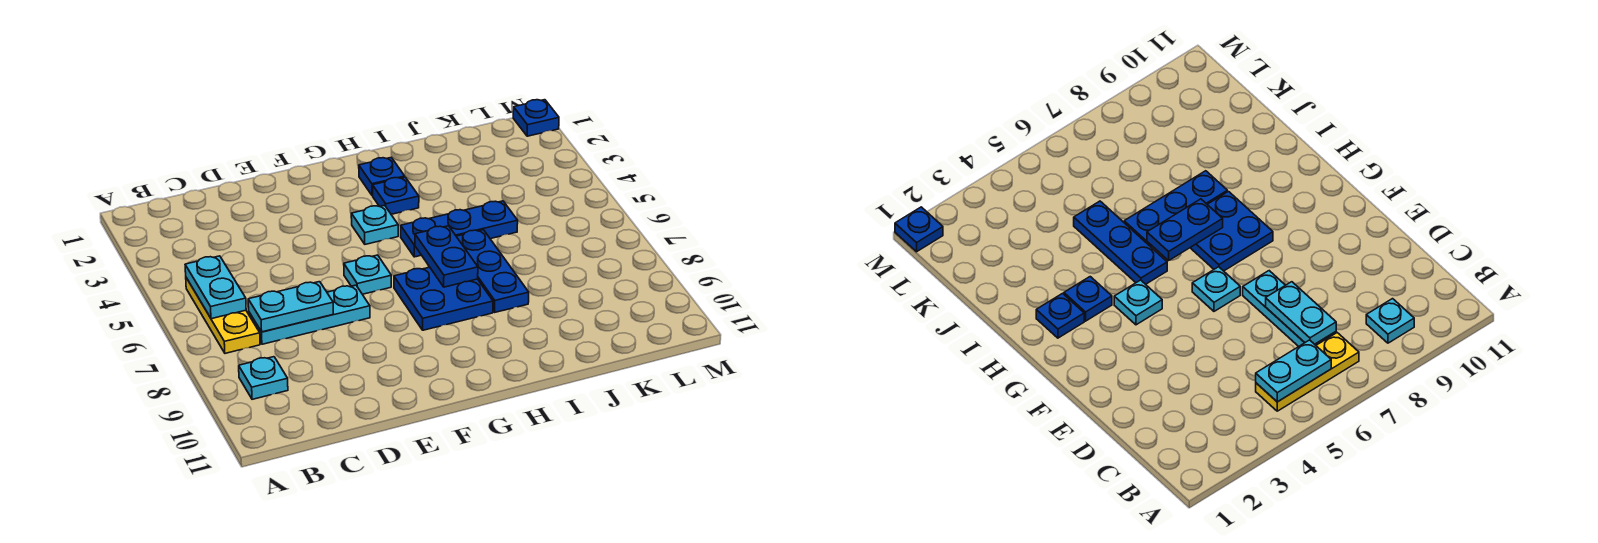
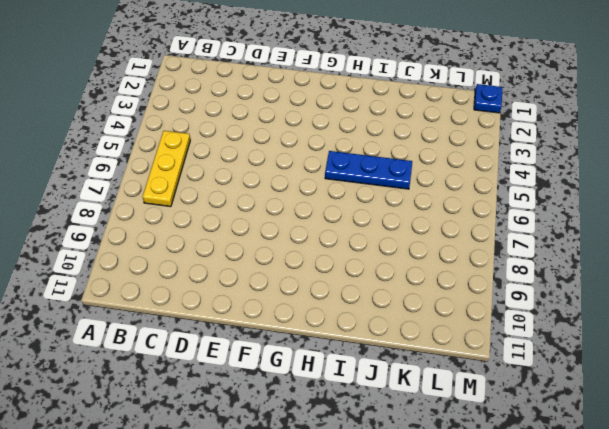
none -> cyan 1x1 plate [239,357,288,399]
none -> cyan 1x3 plate [249,285,370,344]
none -> cyan 1x1 plate [344,255,391,294]

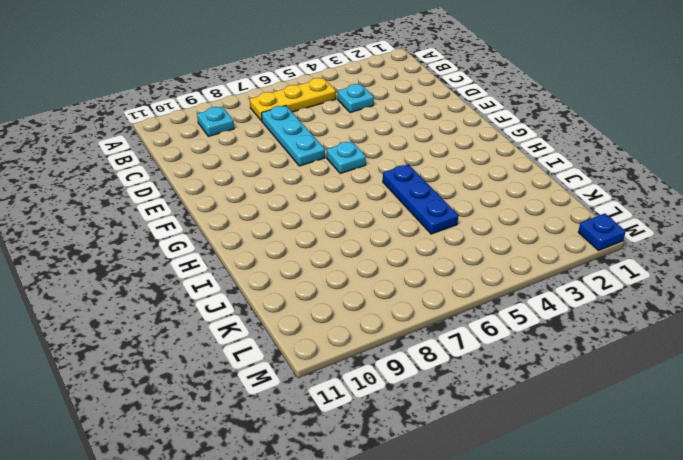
cyan 1x1 plate [338,84,374,113] -> cyan 1x1 plate moved to [351,205,398,244]
none -> blue 2x2 plate [394,267,493,330]
none -> blue 1x1 plate [359,158,405,195]
none -> blue 1x1 plate [373,177,419,214]

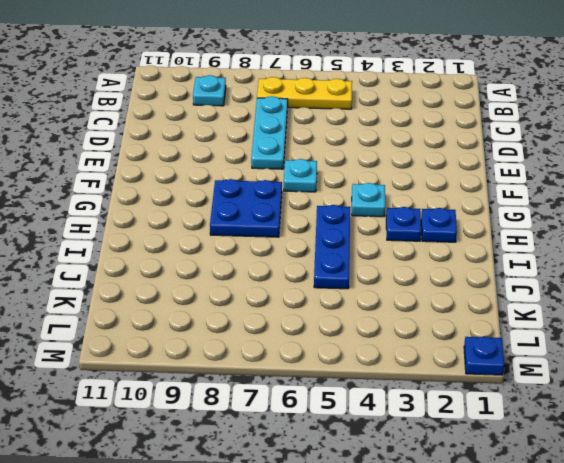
none -> blue 1x3 plate [456,230,529,312]
none -> cyan 1x2 plate [185,256,246,319]
none -> cyan 1x2 plate [248,282,333,332]

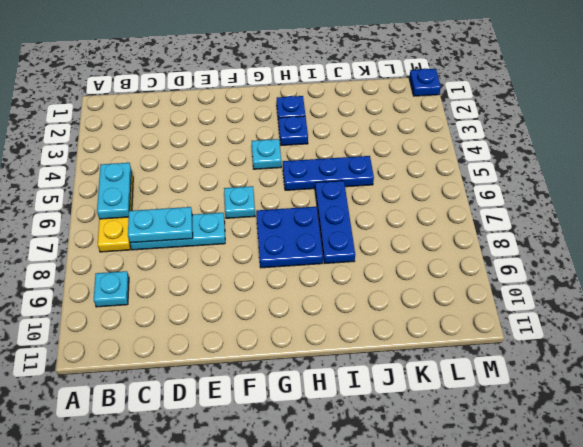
none -> blue 1x2 plate [415,226,478,287]

